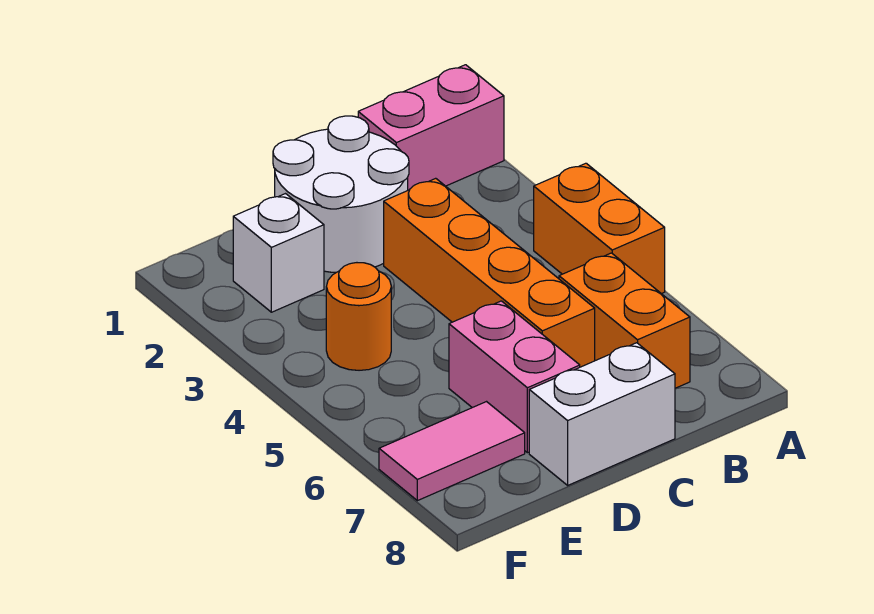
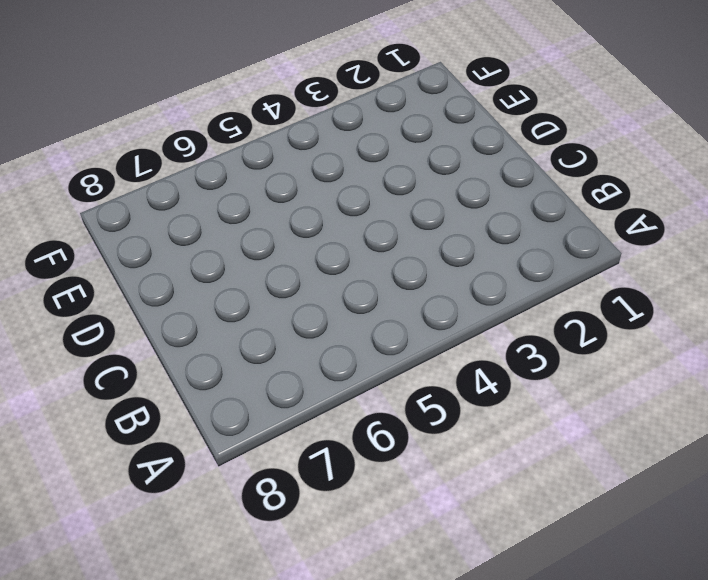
none -> pink 1x2 brick [358,65,504,190]
none -> orange 1x2 brick [534,163,665,294]

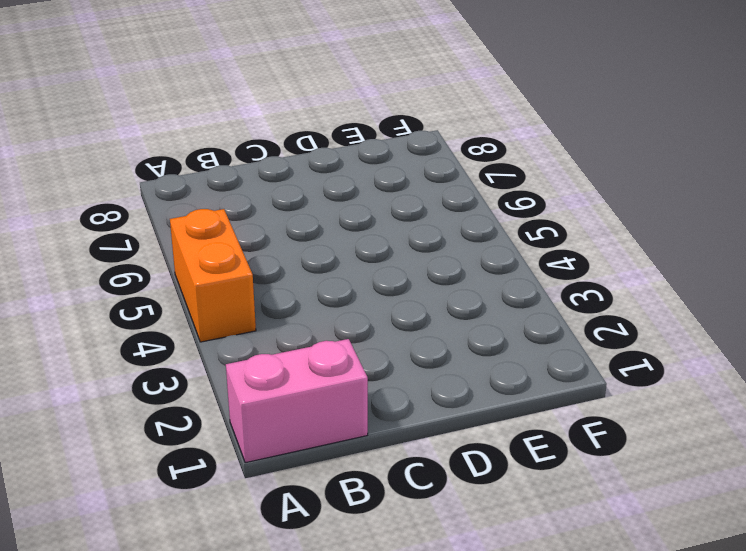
none -> orange 1x2 brick [559,253,690,388]
none -> white 2x2 round brick [273,116,409,272]

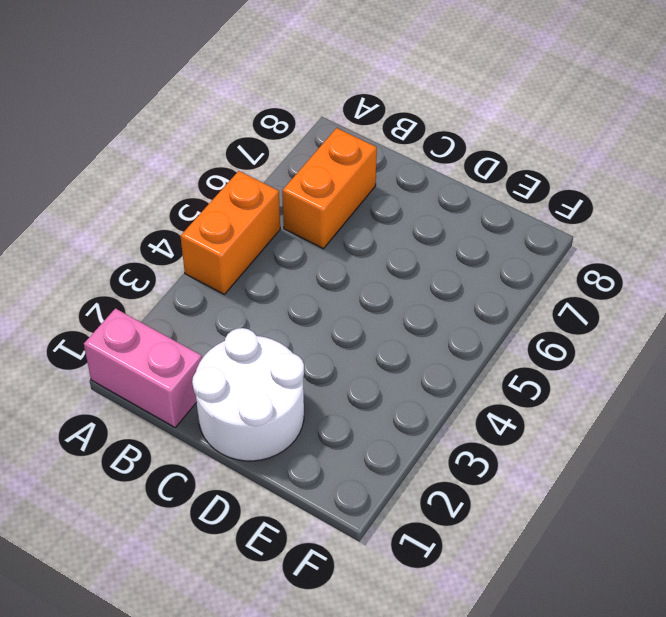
none -> orange 1x4 brick [384,178,595,367]
none -> white 1x2 brick [529,343,675,485]

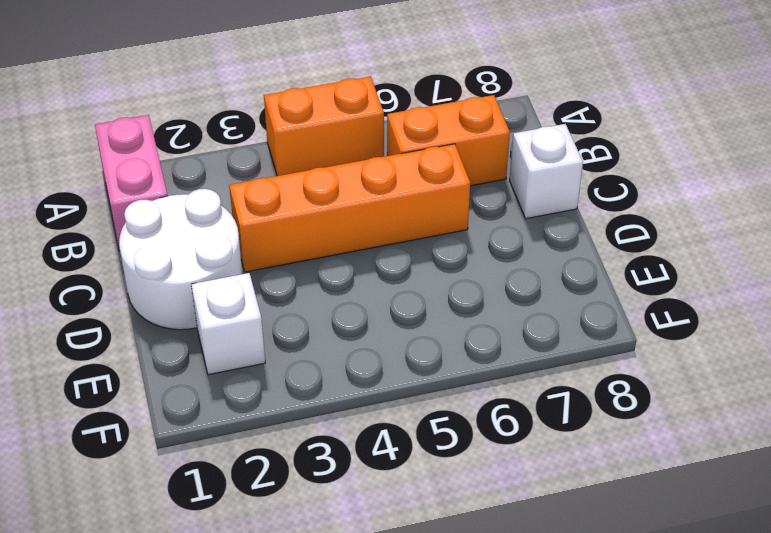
white 1x1 brick [510,124,583,219] -> white 1x2 brick [529,343,675,485]
none -> pink 1x2 brick [449,301,580,453]
none -> orange 1x1 round brick [326,263,391,370]

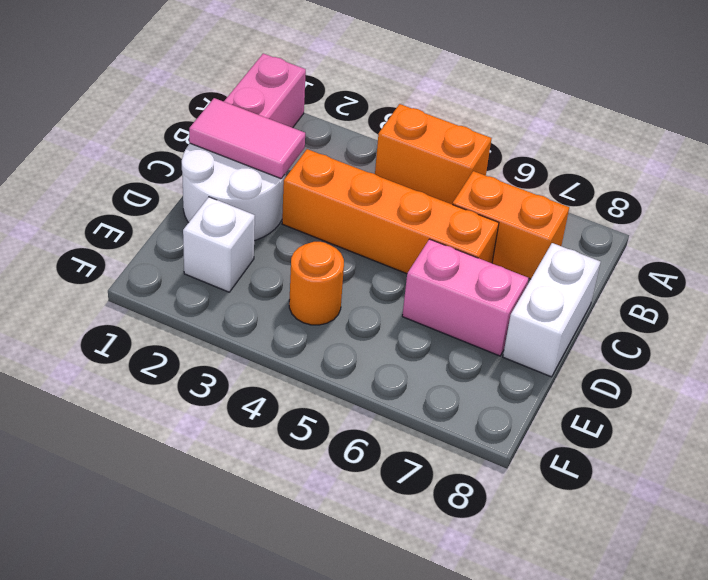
pink 1x2 tile [189,98,305,179] -> pink 1x2 tile turned to [379,402,525,501]

